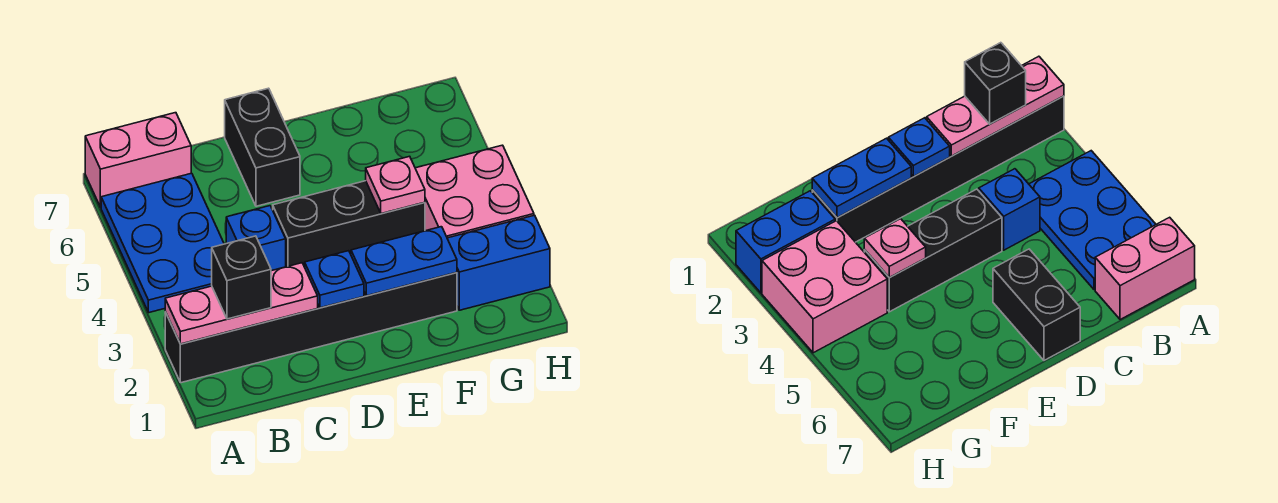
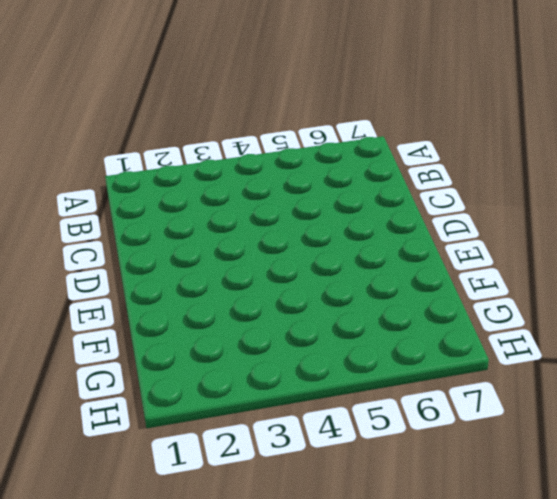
none -> black 1x6 brick [165,272,457,383]
none -> blue 2x3 plate [101,173,224,312]
none -> pink 1x2 brick [85,113,191,207]

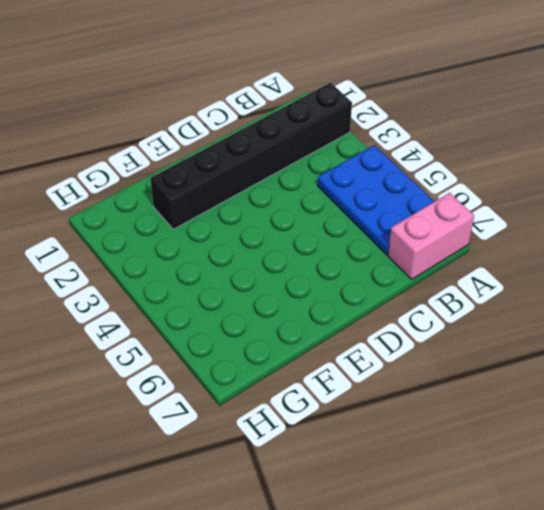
none -> blue 1x1 brick [226,206,286,271]
none -> black 1x3 brick [273,181,425,267]
none -> black 1x2 brick [225,88,300,206]

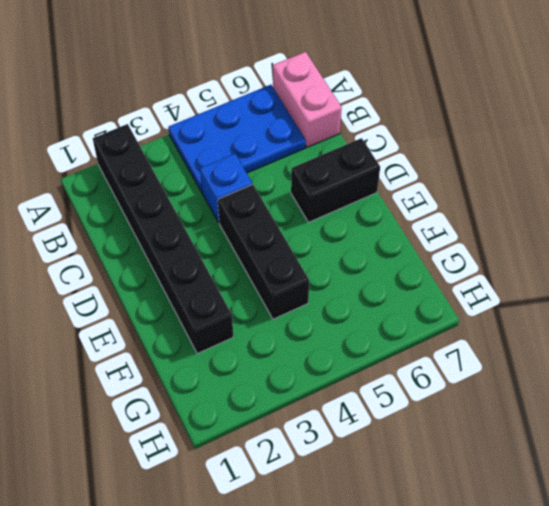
none -> blue 1x2 brick [447,215,550,310]
none -> pink 2x2 brick [415,145,534,238]
none -> pink 1x3 plate [165,263,318,344]

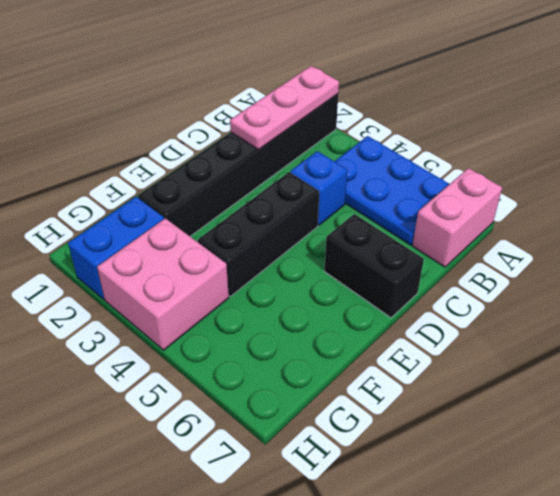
none -> blue 1x1 plate [305,251,364,308]
none -> blue 1x2 plate [351,227,457,296]
none -> pink 1x1 plate [366,156,425,214]

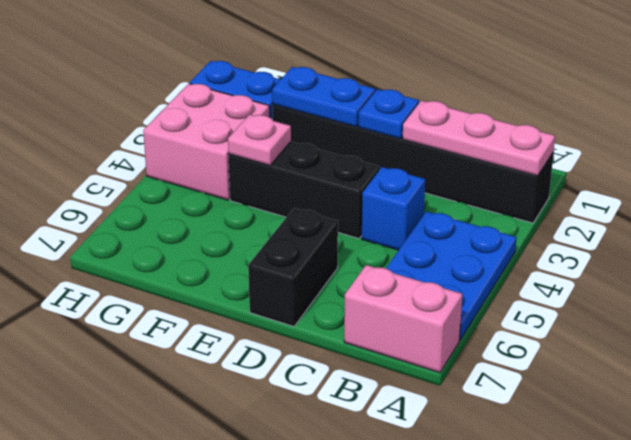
none -> black 1x1 brick [212,236,271,319]

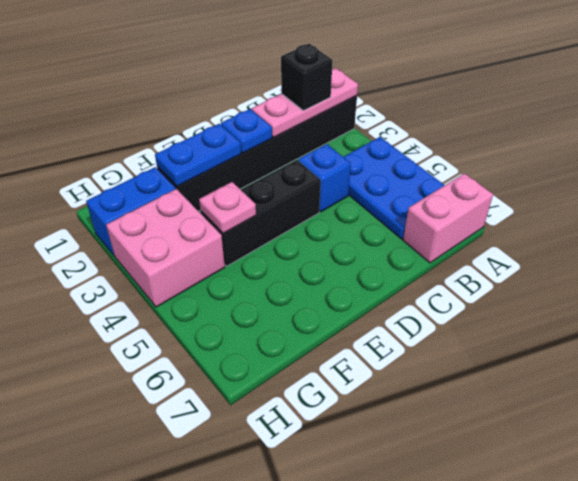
none -> black 1x2 brick [225,88,300,206]

